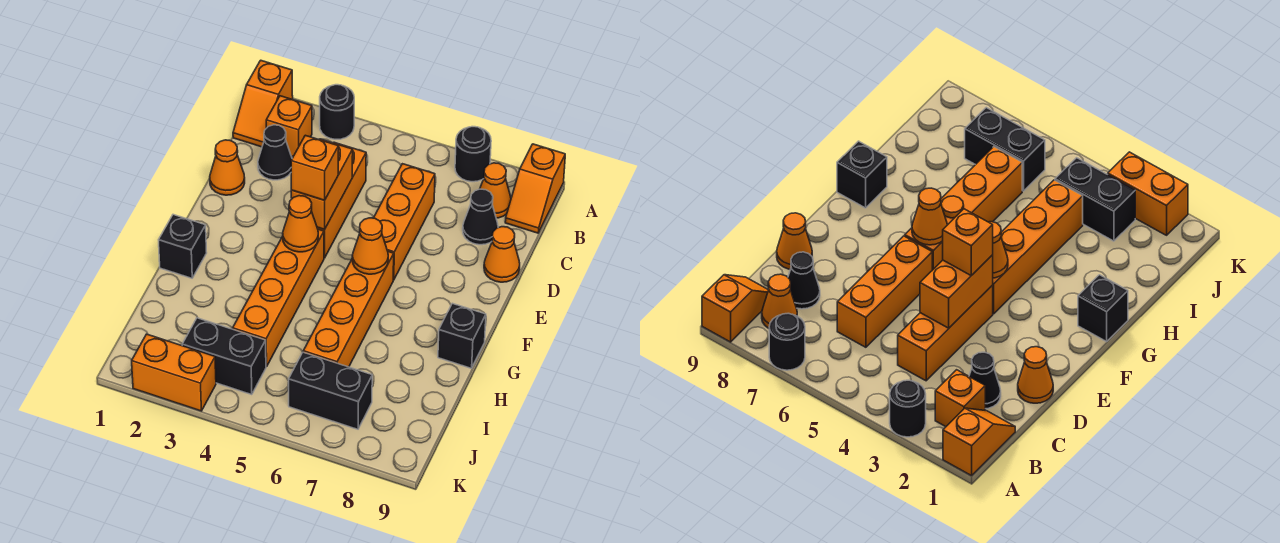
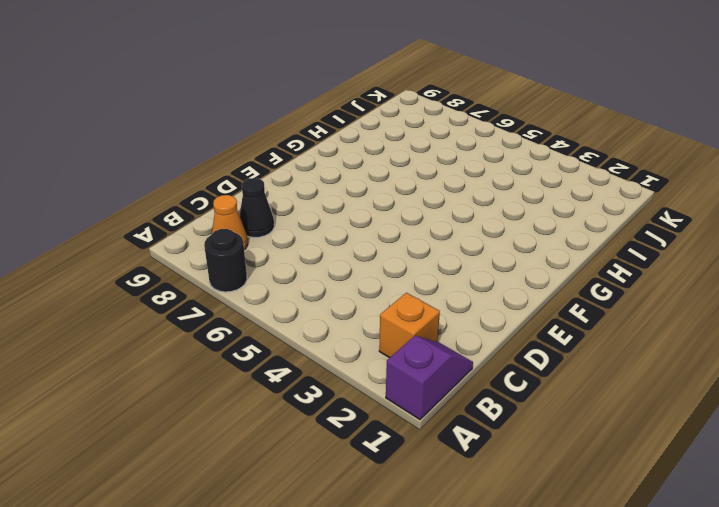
purple 1x2 slope [386,336,473,419] -> orange 1x2 slope [233,60,293,147]
none -> black 1x1 round brick [320,85,354,139]
none -> orange 1x2 slope [505,144,565,233]
none -> black 1x1 cone [258,125,292,180]

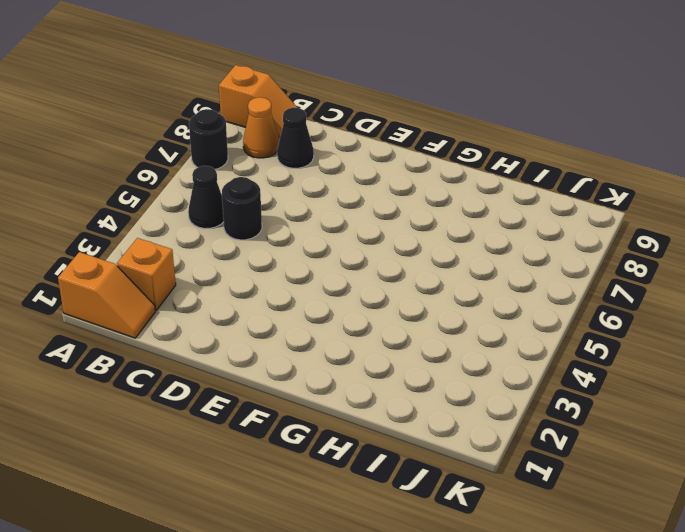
black 1x1 cone [188,166,224,229] -> black 1x1 cone moved to [258,125,292,180]
black 1x1 round brick [222,177,262,240] -> black 1x1 round brick moved to [320,85,354,139]
none -> orange 1x3 brick [317,142,366,258]
none -> orange 1x3 brick [374,164,435,280]
none -> orange 1x1 cone [210,140,245,195]

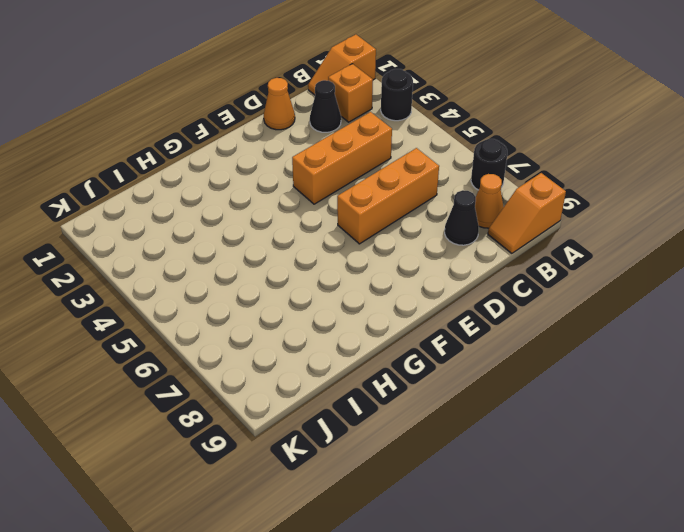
none -> orange 1x1 cone [484,227,520,282]
none -> orange 1x4 brick [233,229,324,367]
none -> orange 1x4 brick [303,252,394,367]

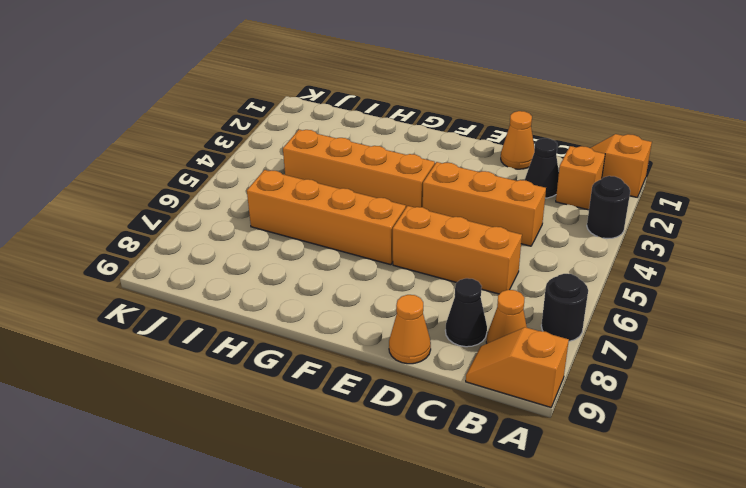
none -> black 1x1 brick [159,215,207,278]
none -> black 1x1 brick [438,303,486,368]
none -> black 1x2 brick [182,318,266,395]

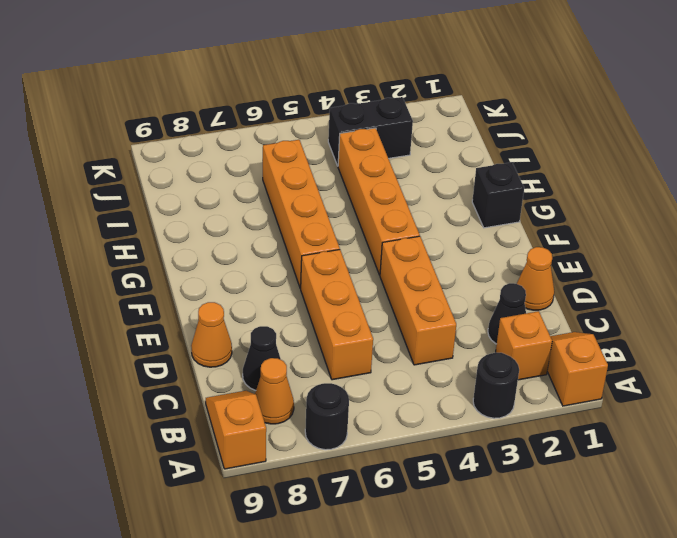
none -> black 1x1 brick [438,303,486,368]
none -> black 1x2 brick [289,352,372,429]
none -> orange 1x2 brick [132,334,216,411]

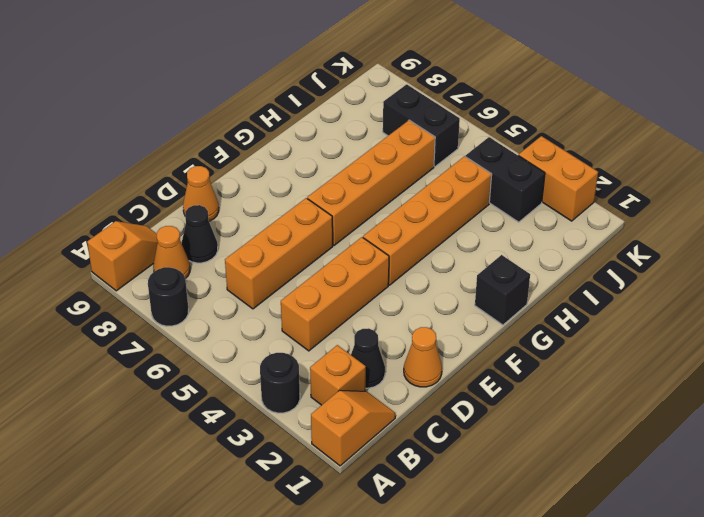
none -> black 1x1 brick [438,303,486,368]
none -> orange 1x2 brick [291,139,353,230]
none -> orange 1x1 cone [283,196,318,252]

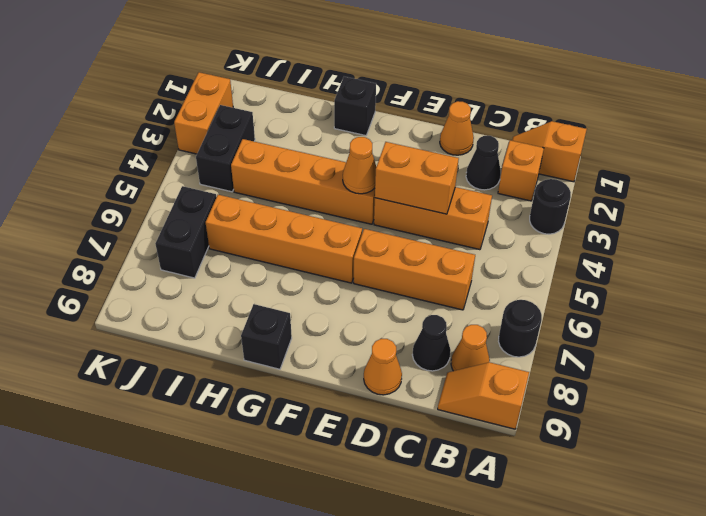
none -> orange 1x1 cone [352,218,388,274]
none -> orange 1x1 brick [291,135,339,200]

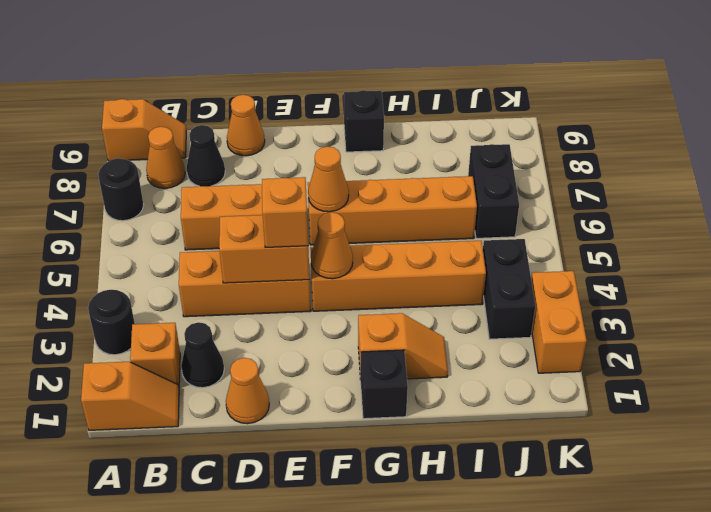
orange 1x2 slope [358,313,448,380] -> none

